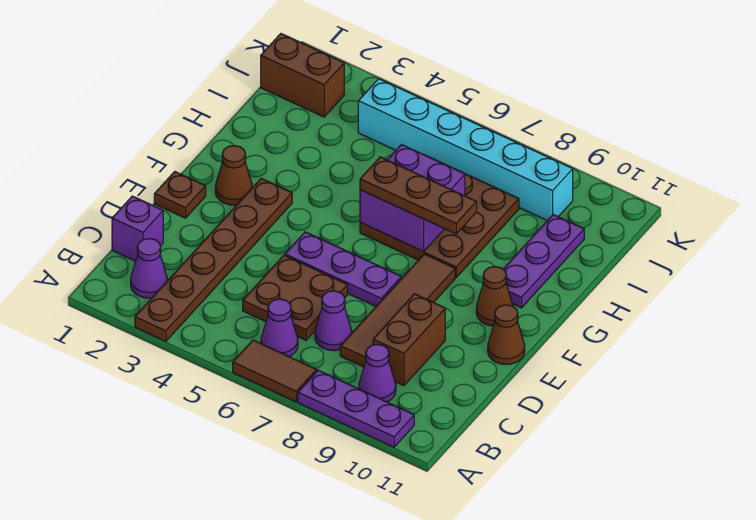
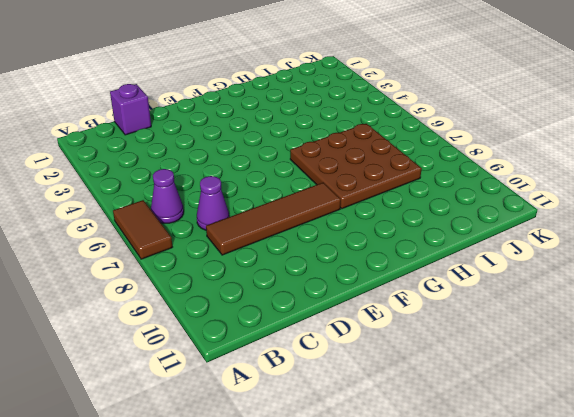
none -> brown 1x6 plate [135,178,292,341]
none -> purple 1x3 plate [298,370,414,447]
none -> purple 1x1 cone [131,239,168,298]

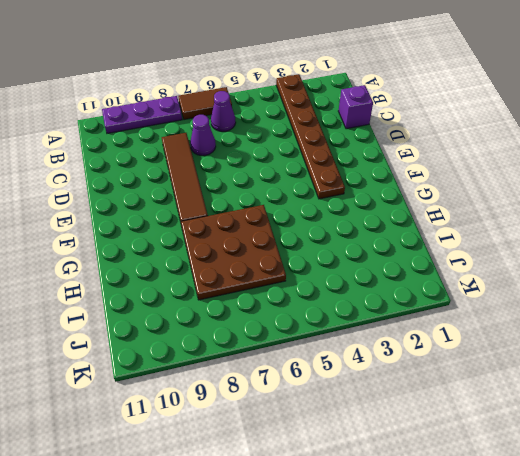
none -> purple 1x1 cone [131,239,168,298]
none -> purple 1x1 cone [359,344,396,402]
none -> brown 2x2 plate [243,255,348,340]

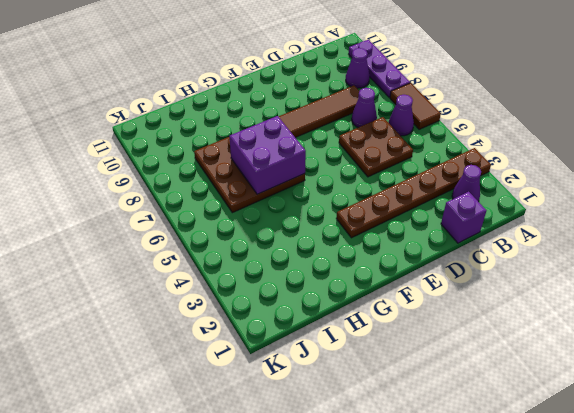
none -> brown 1x2 brick [373,294,445,386]
none -> brown 1x1 plate [154,172,206,218]
none -> purple 1x3 plate [285,232,401,306]

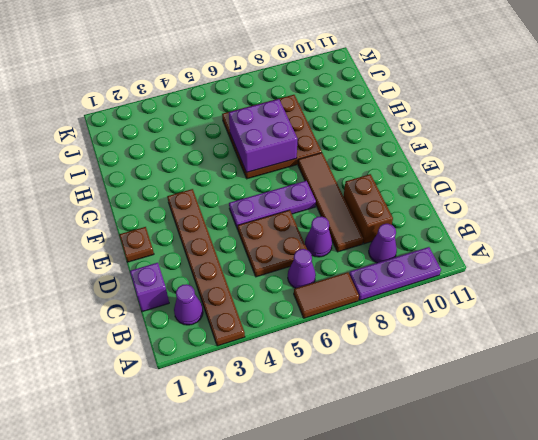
none -> brown 1x1 cone [488,305,525,365]
none -> brown 1x1 cone [215,146,252,205]
none -> brown 1x1 cone [476,267,513,326]

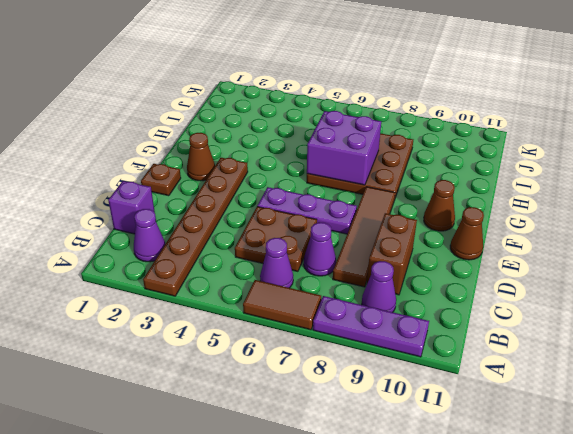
none -> purple 1x3 plate [503,215,584,308]
none -> brown 1x2 brick [261,34,344,117]
none -> cyan 1x6 brick [358,79,573,221]

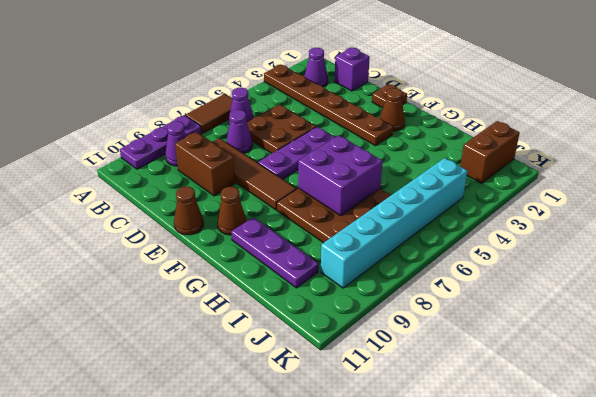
none -> brown 1x3 plate [360,157,477,234]

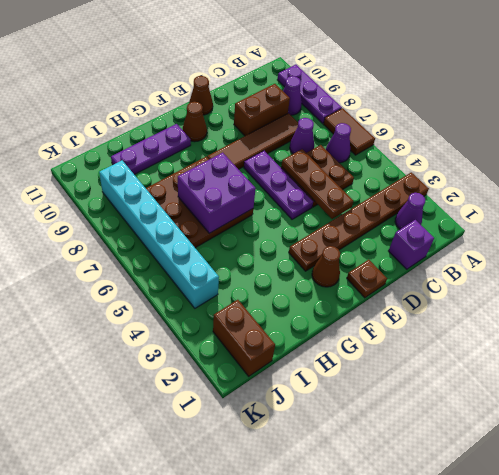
brown 1x3 plate [281,149,353,219] -> brown 1x3 plate moved to [360,157,477,234]

